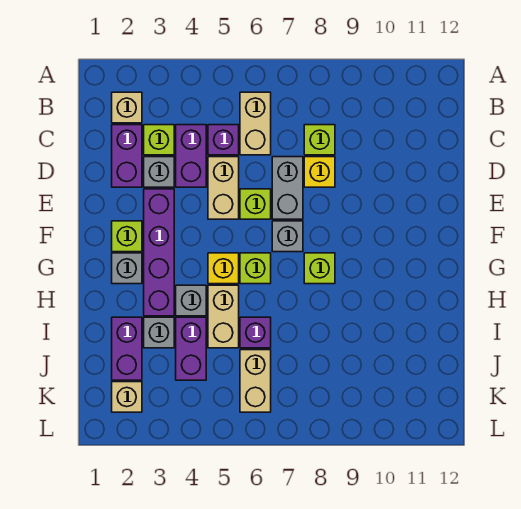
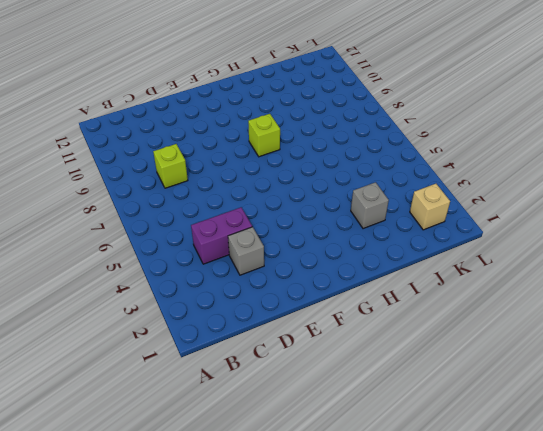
none -> tan 1x1 brick [112,92,142,123]
none -> tan 1x2 brick [240,92,271,155]
none -> purple 1x2 brick [112,125,142,187]

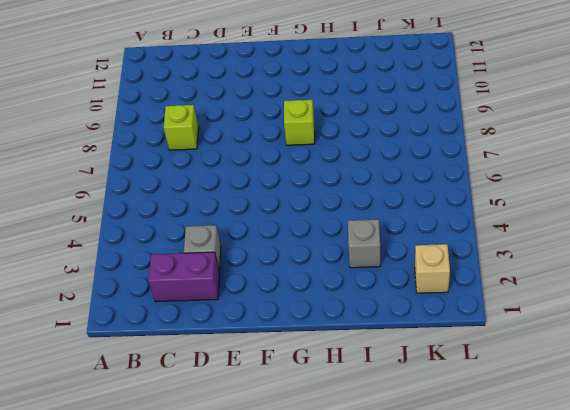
none -> tan 1x1 brick [112,92,142,123]
none -> tan 1x2 brick [240,92,271,155]
none -> lime 1x1 brick [144,125,174,155]

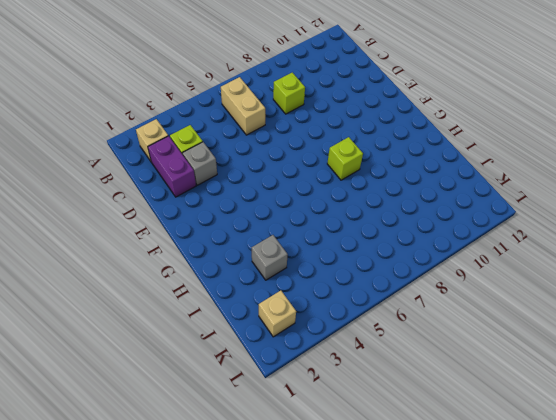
none -> purple 1x2 brick [176,125,206,187]
none -> purple 1x1 brick [208,125,239,155]
none -> tan 1x2 brick [208,157,239,219]

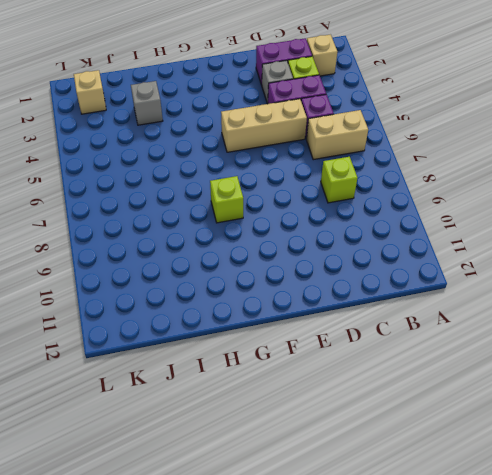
tan 1x3 brick [221,99,307,152] -> tan 1x2 brick [208,157,239,219]
none -> grey 1x2 brick [272,157,303,219]
none -> yellow 1x1 brick [304,157,335,187]
none -> purple 1x4 brick [144,189,174,316]

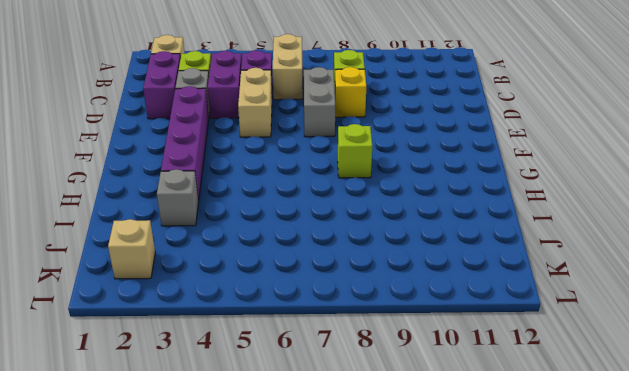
none -> lime 1x1 brick [240,189,271,219]
none -> lime 1x1 brick [112,221,142,252]
none -> grey 1x1 brick [272,221,303,252]

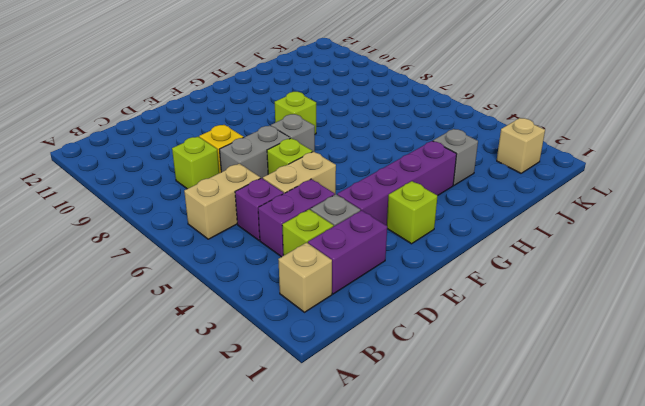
none -> grey 1x1 brick [112,253,142,284]
none -> yellow 1x1 brick [208,253,239,284]
none -> lime 1x1 brick [240,253,271,284]

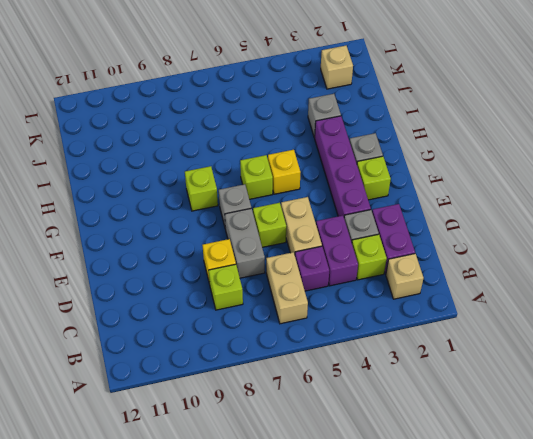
none -> grey 1x1 brick [176,285,206,316]
none -> tan 1x2 brick [208,285,239,348]
none -> purple 1x2 brick [112,317,142,380]

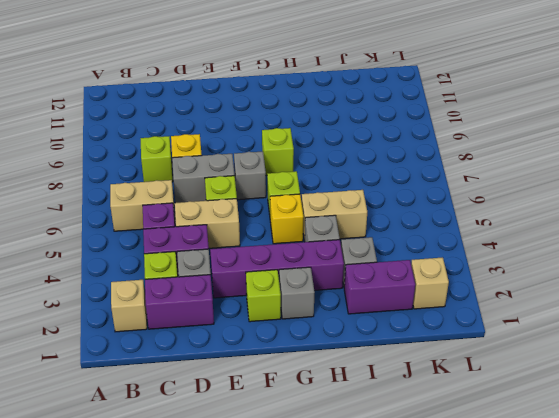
none -> purple 1x2 brick [176,317,206,380]
none -> purple 1x1 brick [240,317,271,348]
none -> tan 1x2 brick [240,350,271,412]

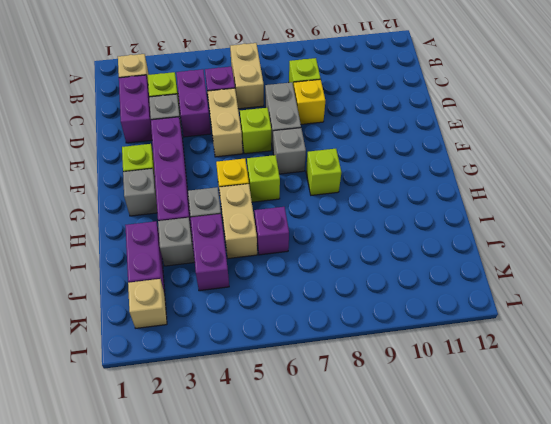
none -> tan 1x2 brick [240,350,271,412]

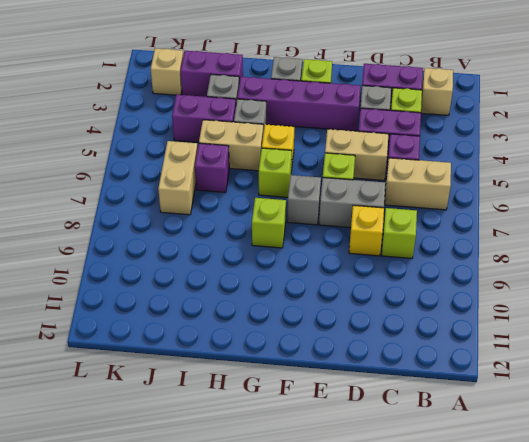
tan 1x2 brick [158,141,198,215] -> tan 1x2 brick turned to [240,350,271,412]

